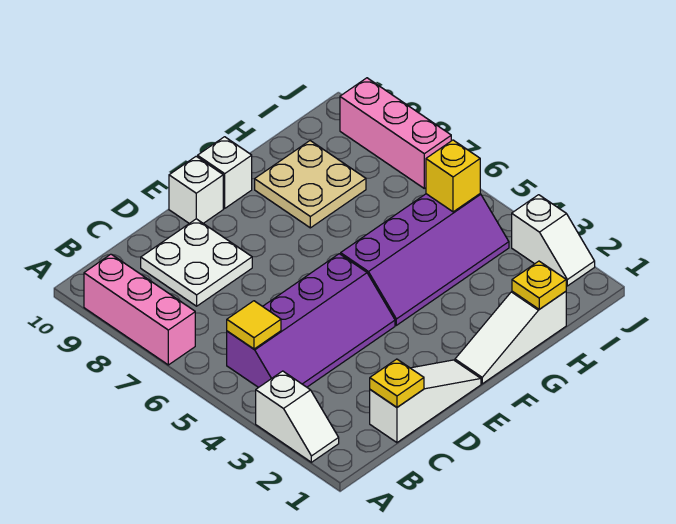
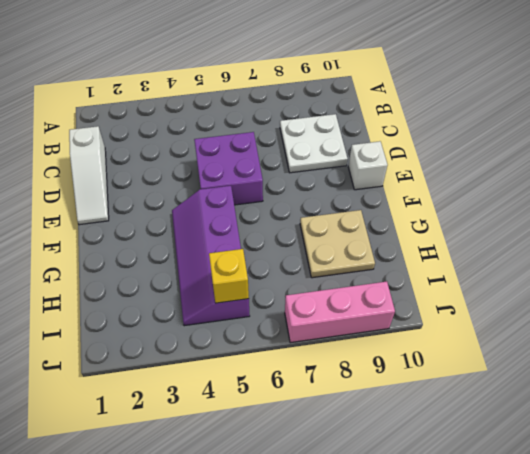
purple 2x2 brick [194,132,263,205] -> purple 2x4 slope [227,254,395,388]
none -> white 1x2 slope [256,371,339,462]
none -> pink 1x3 brick [84,254,195,365]
none -> white 1x3 slope [455,291,566,384]

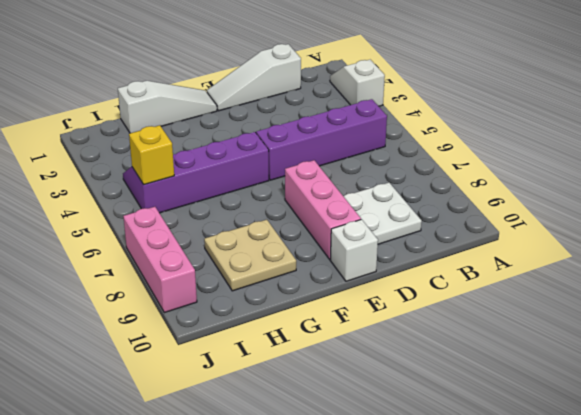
pink 1x3 brick [285,160,361,260] -> pink 1x3 brick moved to [84,254,195,365]
none -> white 1x1 brick [198,137,252,208]
none -> white 1x2 slope [512,195,595,286]
none -> yellow 1x1 tile [227,301,281,349]

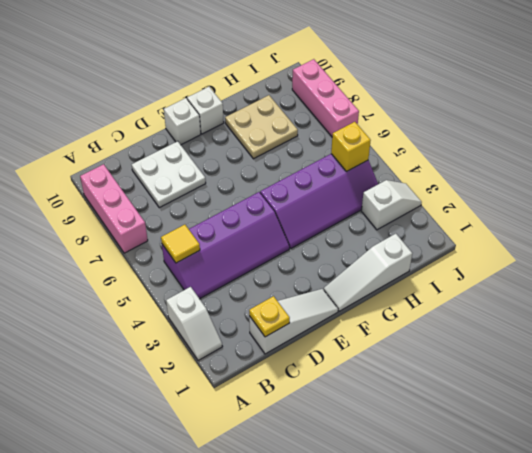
white 1x2 slope [361,180,422,230] -> white 1x2 slope turned to [512,195,595,286]
none -> yellow 1x1 plate [512,261,566,309]

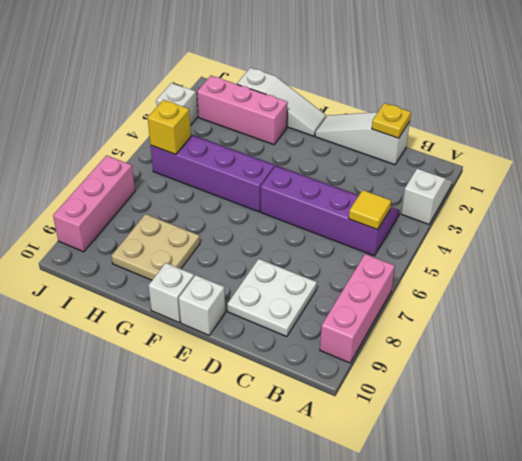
pink 1x3 brick [197,76,288,145] -> none
none -> yellow 1x1 plate [512,261,566,309]

